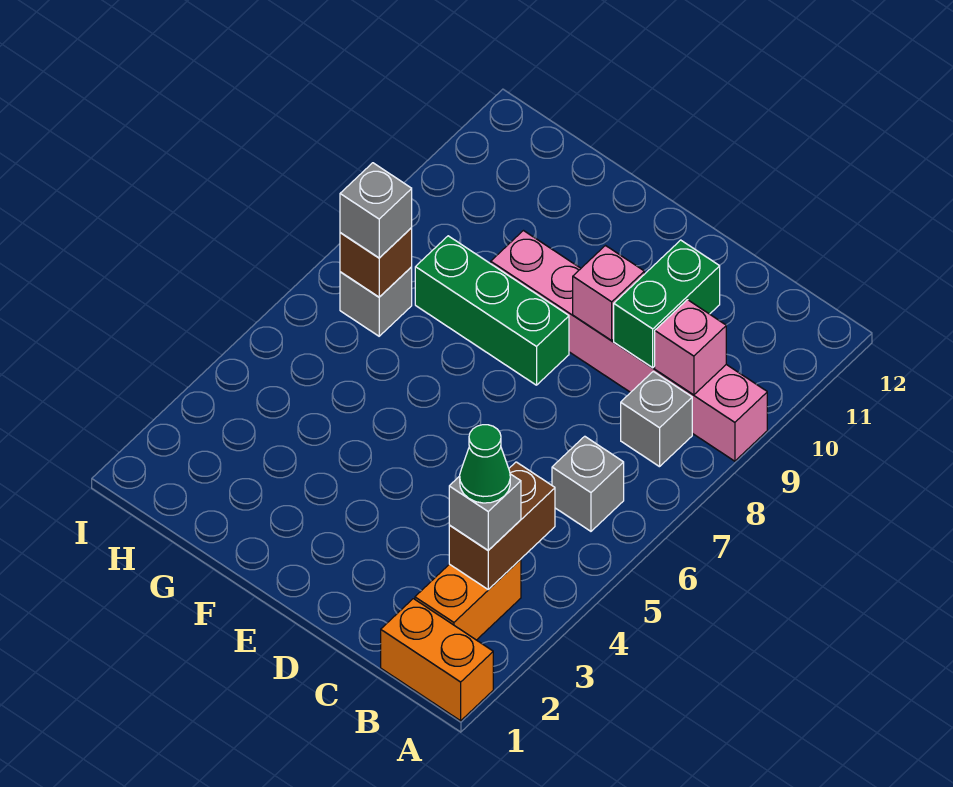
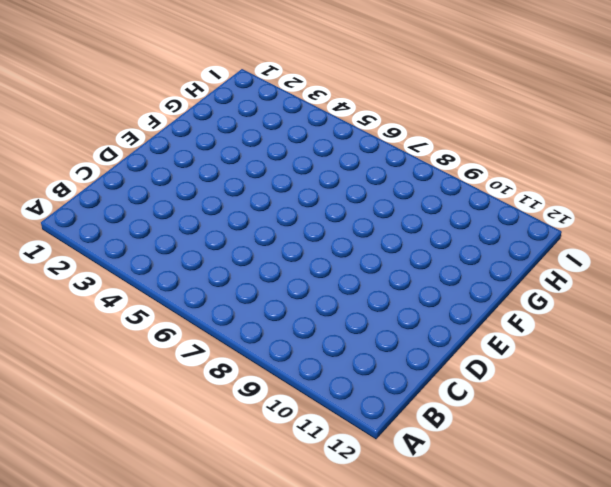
none -> orange 1x2 brick [381,599,493,721]
none -> pink 1x6 brick [491,231,767,461]
none -> orange 1x2 brick [415,559,521,640]

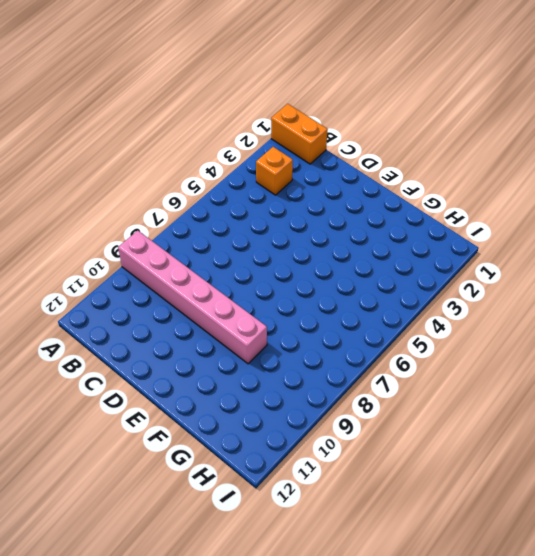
orange 1x1 brick [256,147,293,195] -> orange 1x2 brick [415,559,521,640]
none -> grey 1x1 brick [552,436,624,531]
none -> grey 1x1 brick [621,371,692,467]
none -> green 1x3 brick [415,236,569,385]

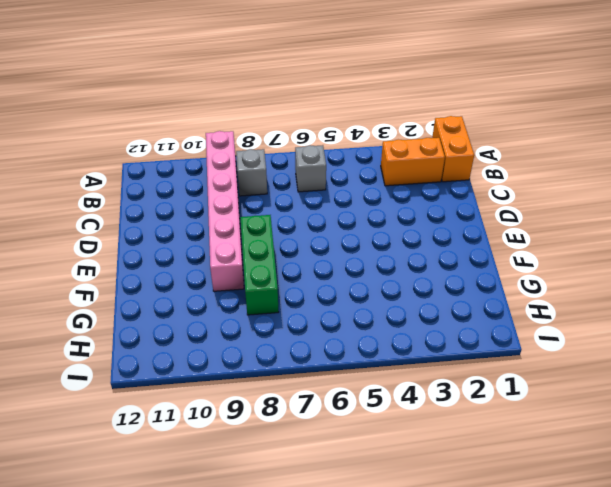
none -> grey 1x1 brick [340,267,412,336]
none -> brown 1x2 brick [449,462,555,590]
none -> pink 1x1 brick [655,300,726,395]

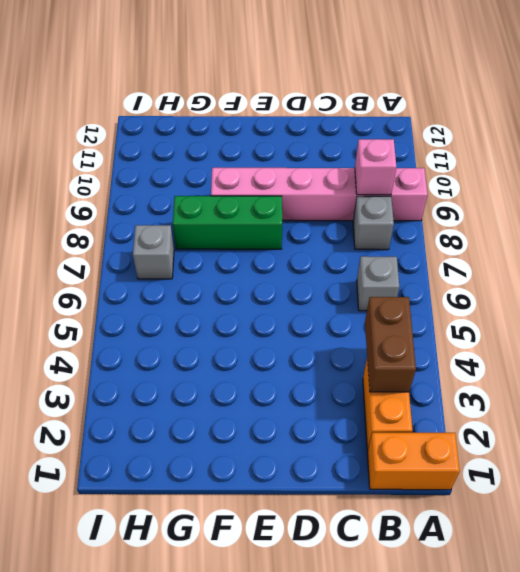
none -> green 1x2 brick [614,240,720,368]
none -> pink 1x1 brick [573,246,644,341]
none -> brown 1x1 brick [340,228,412,297]

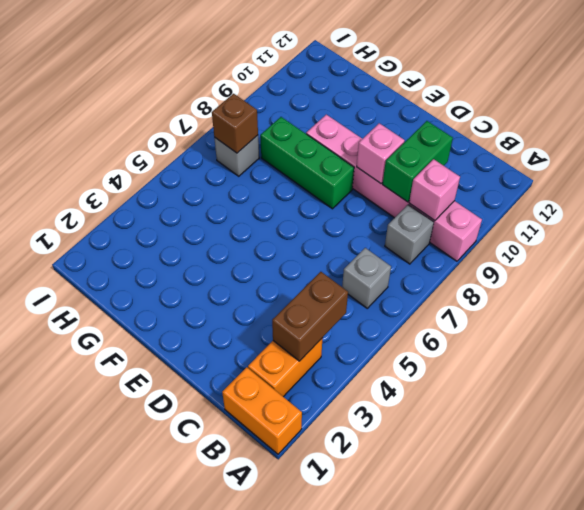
none -> grey 1x1 brick [449,474,521,550]
none -> grey 1x1 brick [340,163,412,258]
none -> green 1x1 cone [460,425,510,503]

